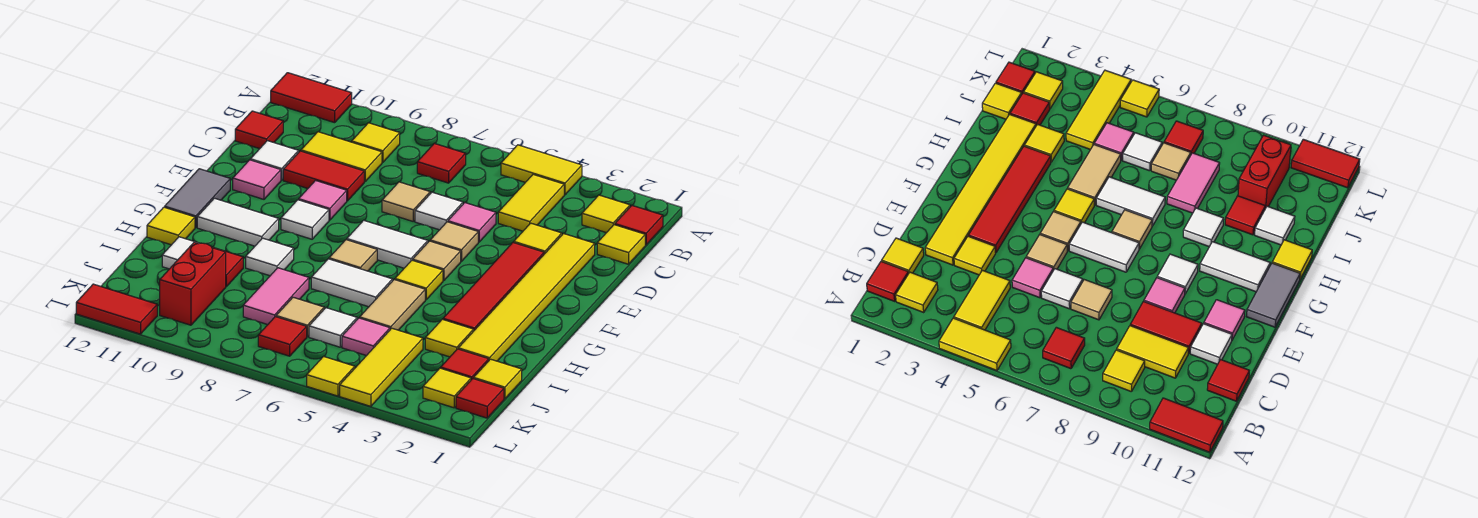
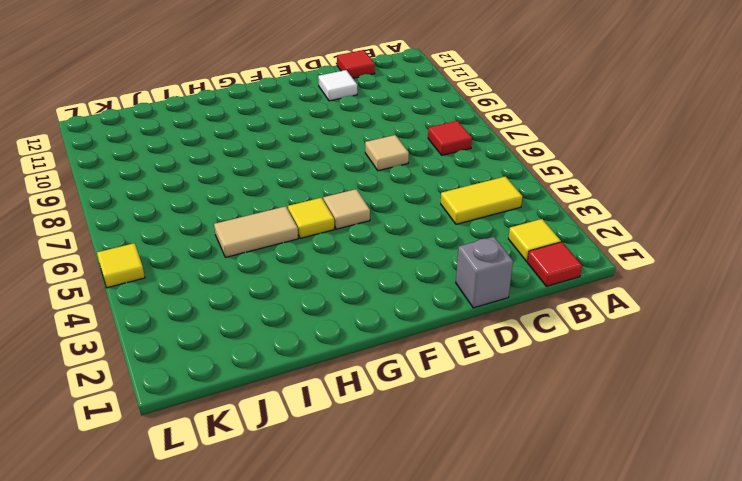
grey 1x1 brick [456,237,513,308] -> none
none -> yellow 1x2 tile [501,145,582,195]
none -> red 1x2 tile [271,73,352,123]
none -> yellow 1x1 tile [352,123,400,162]
none -> yellow 1x1 tile [597,225,645,264]

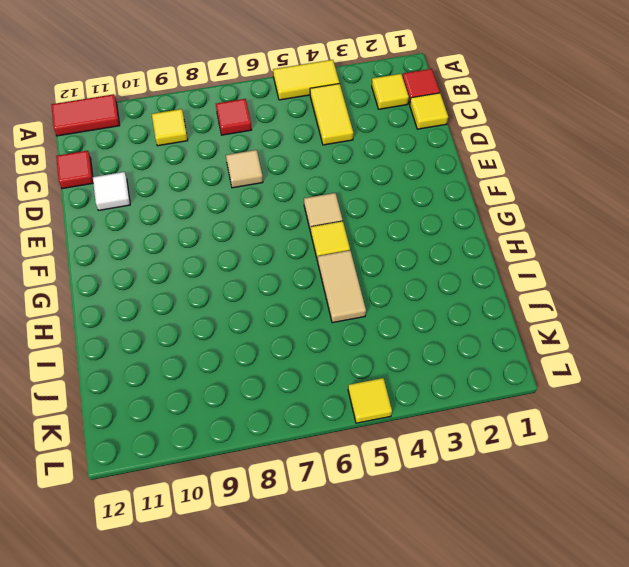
none -> yellow 1x2 tile [301,132,382,182]
none -> yellow 1x6 tile [458,234,595,361]
none -> yellow 1x1 tile [514,223,562,254]
none -> pink 1x1 tile [448,203,496,242]

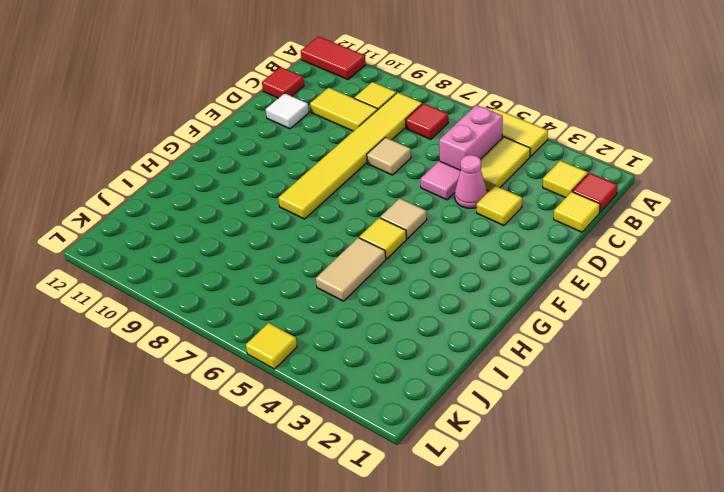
pink 1x2 brick [439,105,503,170] -> none
yellow 1x6 tile [278,92,422,219] -> yellow 1x6 tile moved to [458,234,595,361]
pink 1x1 cone [455,155,487,208] -> none
none -> white 1x1 tile [415,192,463,230]
none -> red 1x2 tile [283,151,364,201]
none -> red 1x4 tile [443,242,544,330]
none -> tan 1x1 tile [430,222,478,261]

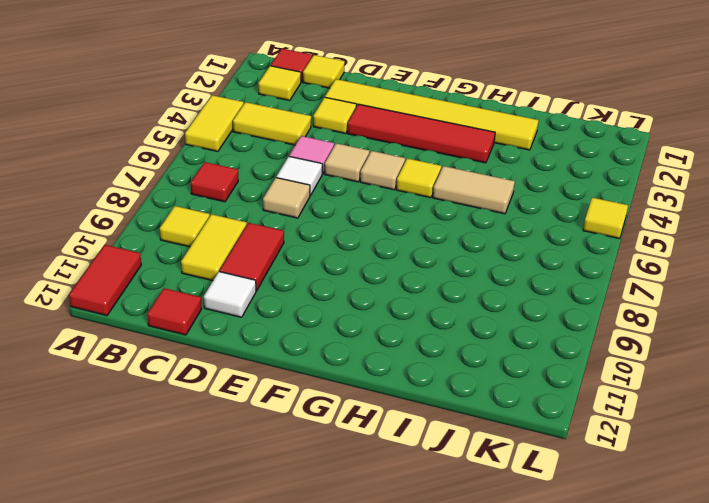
none -> pink 1x1 tile [299,181,347,220]
none -> pink 1x1 tile [233,160,281,199]
none -> white 1x2 tile [347,220,428,268]
none -> white 1x1 tile [281,200,329,239]

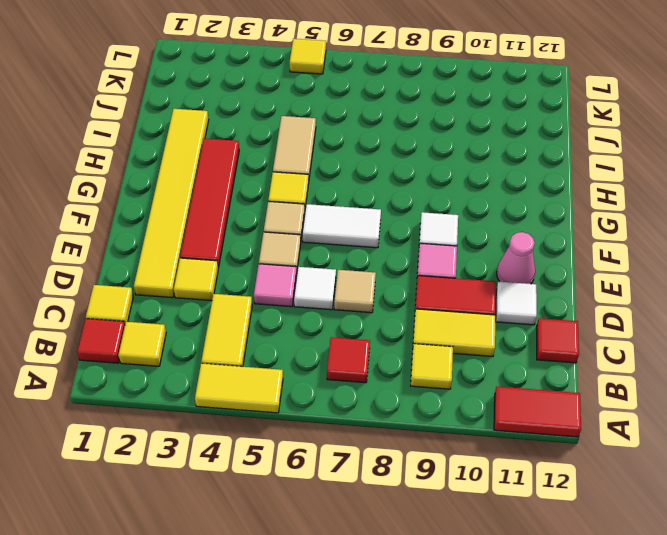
pink 1x1 cone [497,232,535,284] -> pink 1x1 tile [233,160,281,199]
none -> grey 1x2 tile [165,169,230,228]
none -> tan 1x1 tile [329,240,377,271]
none -> white 1x2 tile [197,198,279,246]
none -> white 1x2 tile [311,259,393,307]

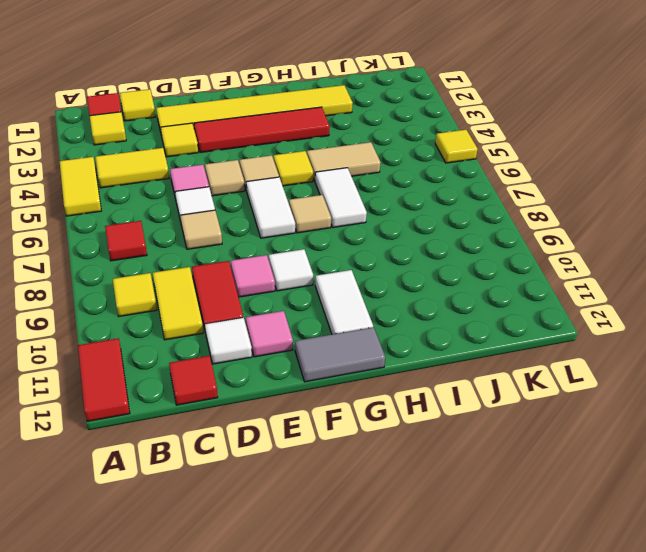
none -> white 1x1 tile [246,238,294,276]
none -> yellow 1x1 tile [147,207,195,245]
none -> yellow 1x1 tile [425,319,474,357]
none -> pink 1x2 tile [243,268,309,325]

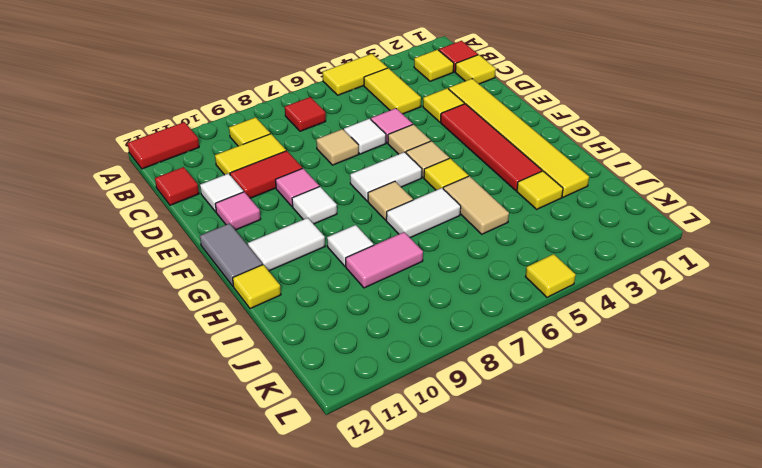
pink 1x2 tile [346,232,423,288] -> pink 1x2 tile turned to [243,268,309,325]
none -> red 1x1 tile [212,247,243,287]
none -> white 1x1 tile [162,237,197,269]
none -> yellow 1x1 tile [474,359,522,399]
none -> red 1x1 tile [441,349,489,380]

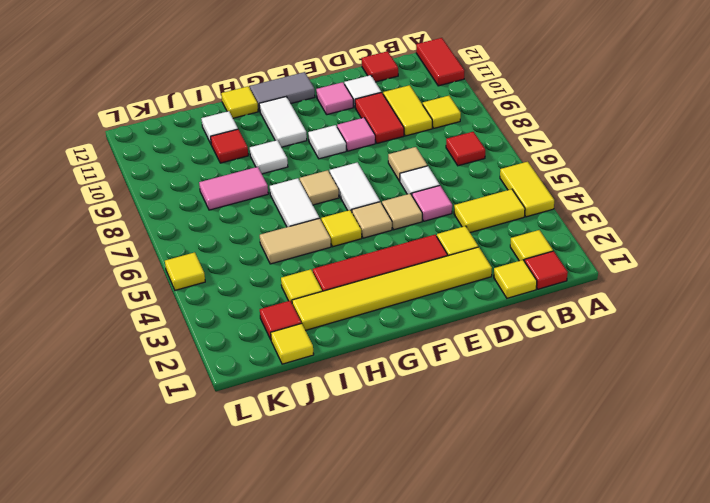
none -> yellow 1x3 tile [340,328,423,406]
none -> pink 1x1 tile [342,318,390,356]
none -> white 1x1 tile [309,308,357,347]
none -> tan 1x1 tile [276,297,324,337]

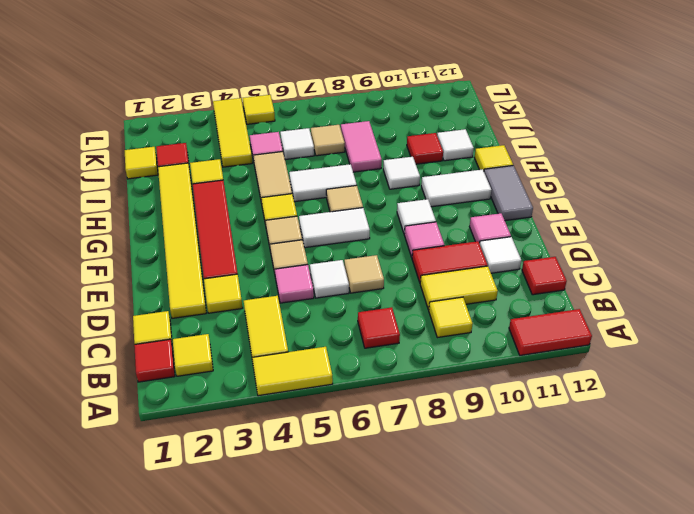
none -> red 1x2 brick [160,242,226,325]
none -> red 1x1 tile [456,379,504,418]
none -> yellow 1x1 tile [423,368,471,408]
none -> red 1x1 tile [258,317,307,356]

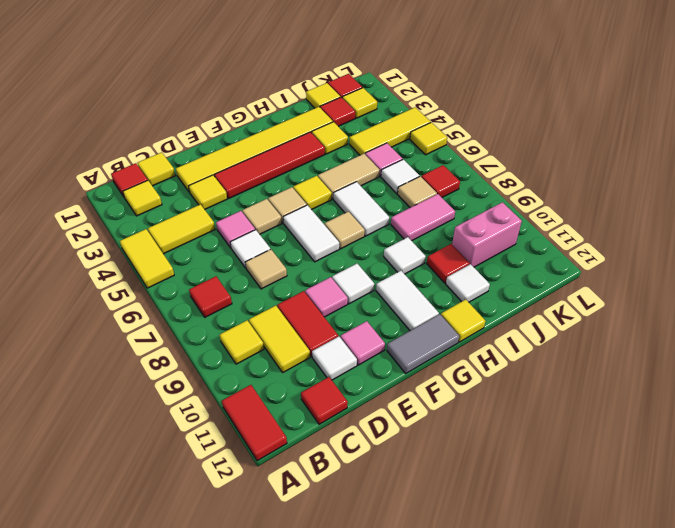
pink 1x2 brick [452,202,522,267] -> red 1x2 brick [160,242,226,325]
none -> red 1x2 tile [76,284,157,334]

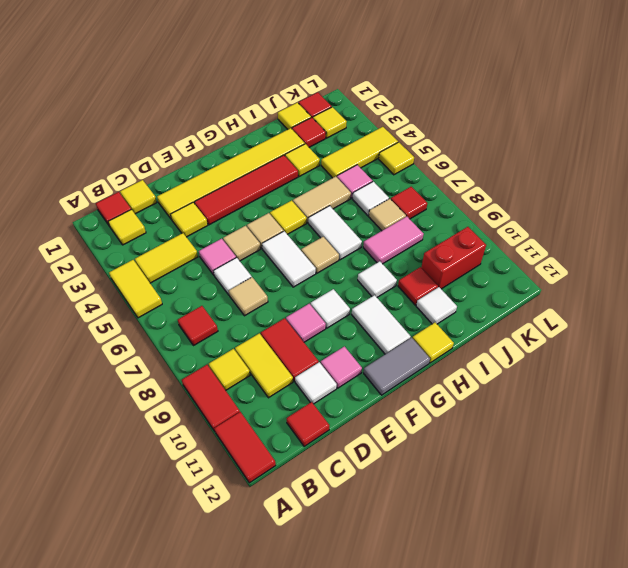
red 1x2 tile [182,365,240,431] -> red 1x2 tile moved to [76,284,157,334]

